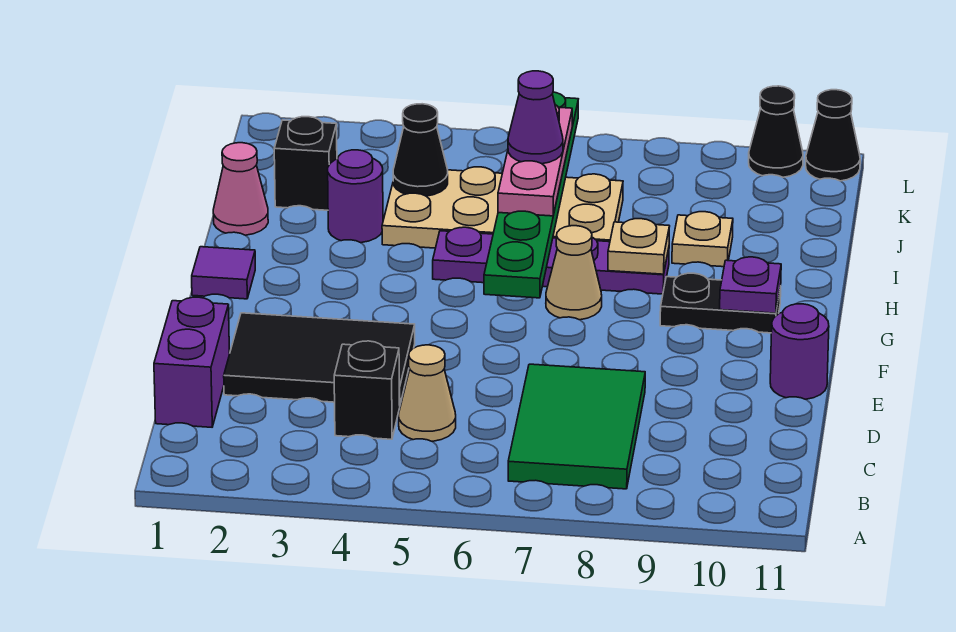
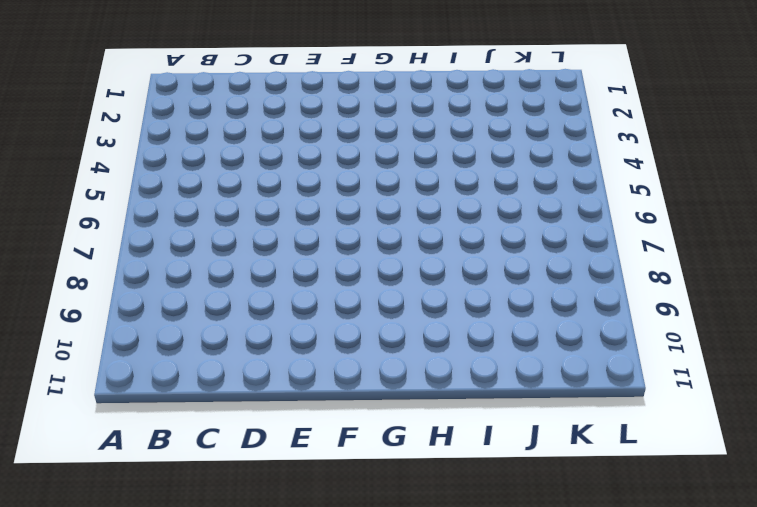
none -> green 2x3 tile [508,364,645,489]
none -> purple 1x2 brick [154,297,230,427]
none -> black 1x1 brick [334,341,400,439]

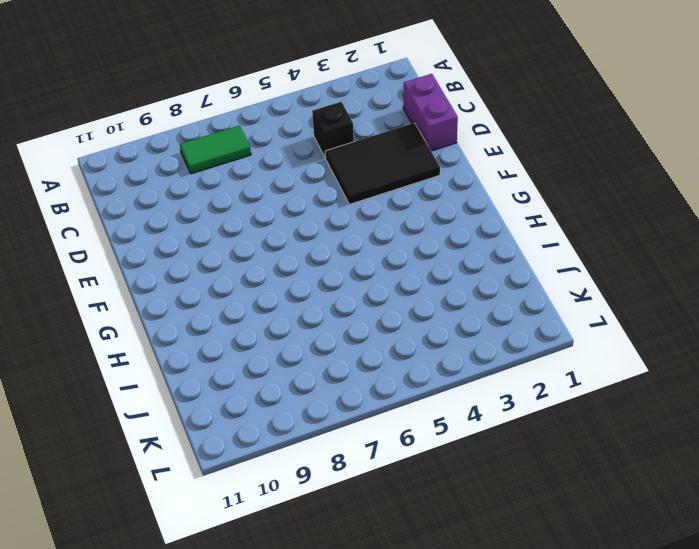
green 1x2 tile [180,126,251,174] -> green 2x3 tile [508,364,645,489]
none -> tan 1x1 cone [399,345,456,441]
none -> purple 1x1 round brick [770,304,829,399]
none -> purple 1x1 tile [192,247,255,299]

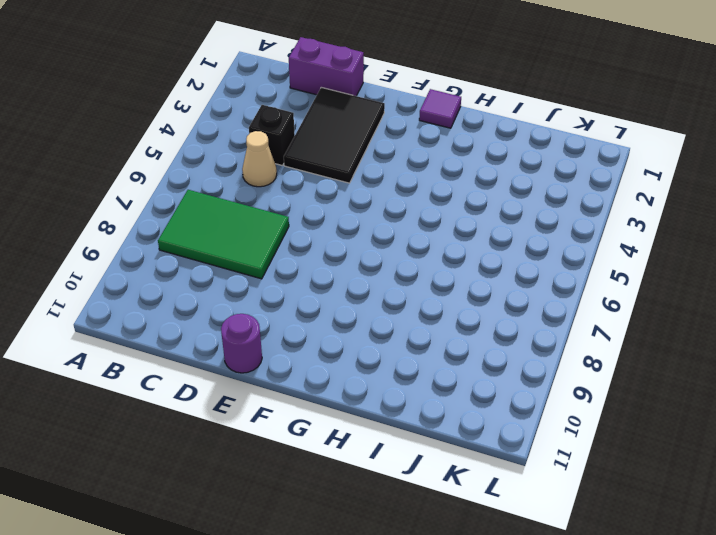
none -> tan 1x1 cone [546,226,602,320]
none -> black 1x2 plate [660,273,781,333]
none -> purple 1x4 plate [433,227,669,294]

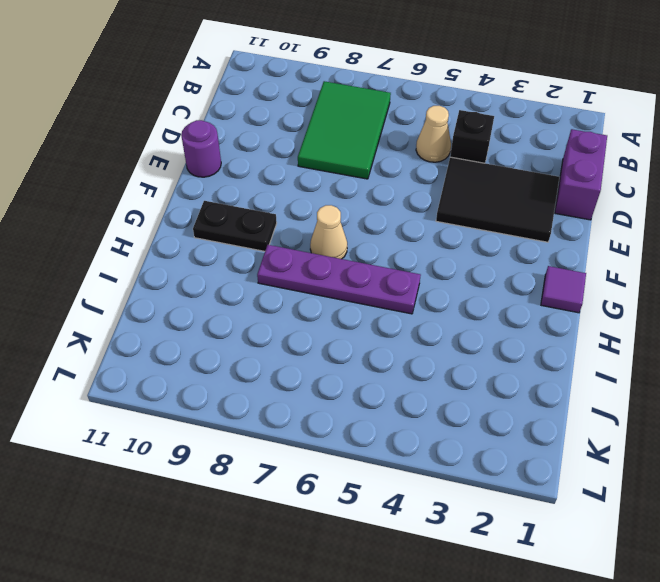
none -> pink 1x1 cone [213,143,268,235]
none -> purple 1x1 round brick [328,150,383,243]
none -> tan 2x4 plate [382,167,623,248]

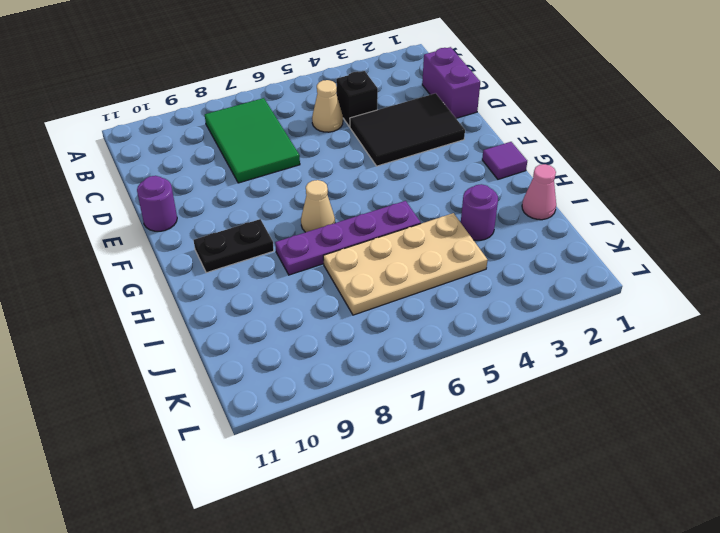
none -> tan 1x1 plate [672,212,733,267]
none -> black 1x1 brick [274,117,337,210]
none -> black 1x1 cone [749,86,803,177]

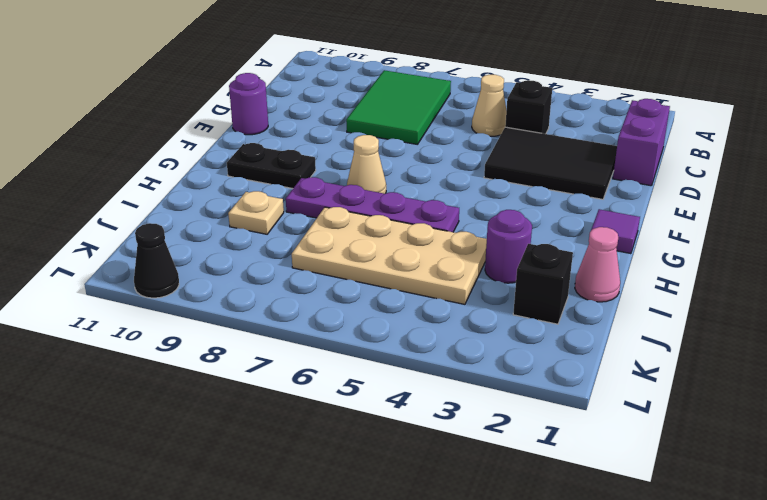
none -> black 1x1 cone [806,90,860,181]
none -> green 1x6 plate [484,92,578,298]
none -> purple 1x1 plate [720,257,781,313]

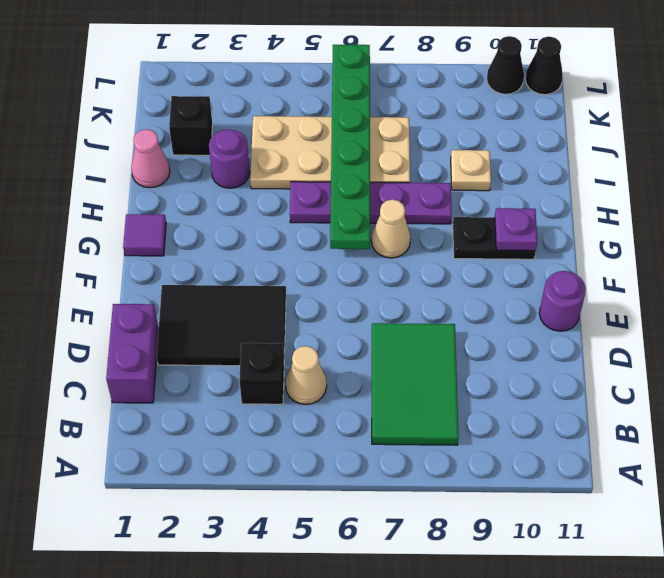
none -> tan 1x1 plate [608,219,670,274]
none -> black 1x1 cone [393,104,448,196]
none -> pink 1x3 plate [498,105,572,216]

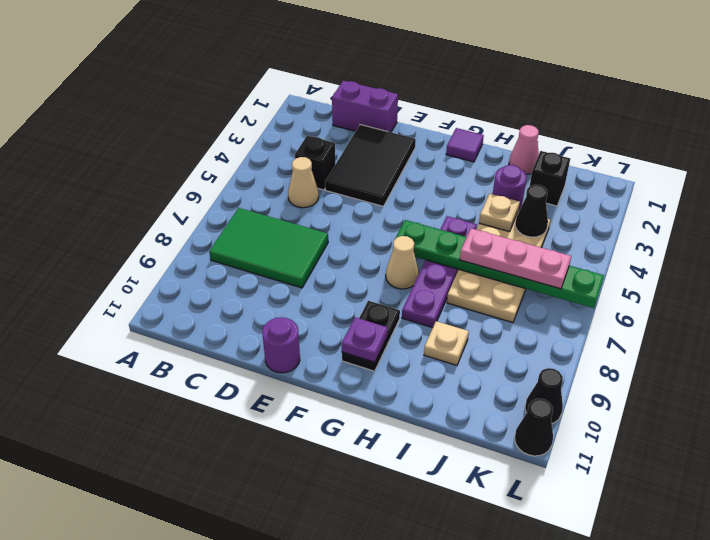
tan 1x1 plate [479,194,520,232] -> tan 1x1 plate moved to [608,219,670,274]
none -> purple 1x1 cone [508,71,563,164]

